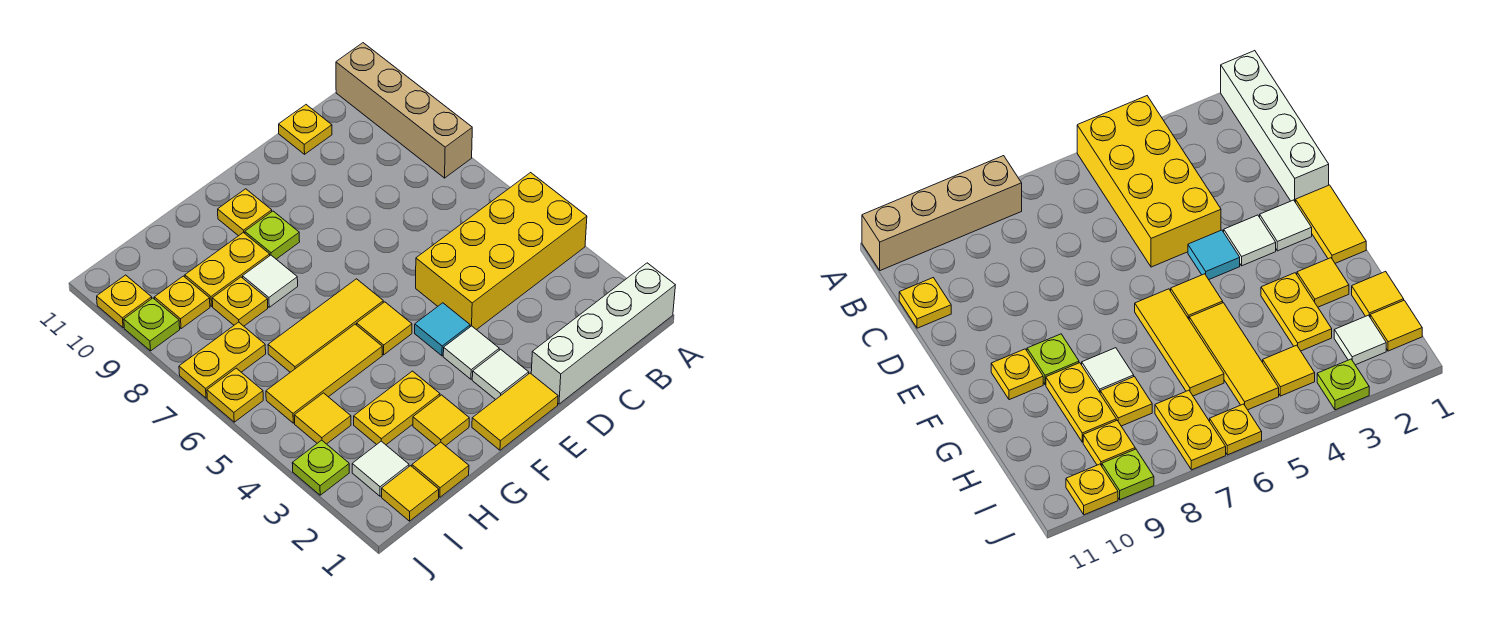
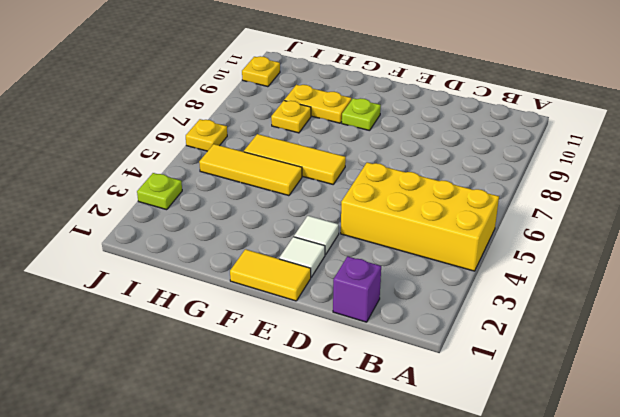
purple 1x1 brick [333,256,381,322] -> white 1x4 brick [531,263,675,404]
none -> tan 1x4 brick [336,43,472,178]
none -> yellow 1x1 plate [279,105,332,154]
none -> cyan 1x1 tile [415,303,470,356]

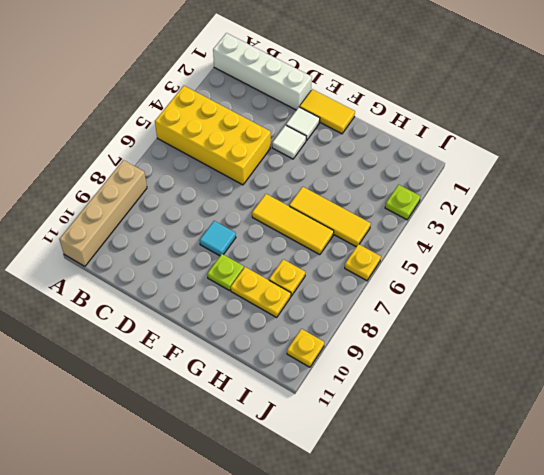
cyan 1x1 tile [200,221,236,256] -> cyan 1x1 tile moved to [415,303,470,356]
none -> yellow 1x1 plate [279,105,332,154]
none -> yellow 1x1 tile [357,302,412,355]
none -> yellow 1x1 plate [218,189,272,236]

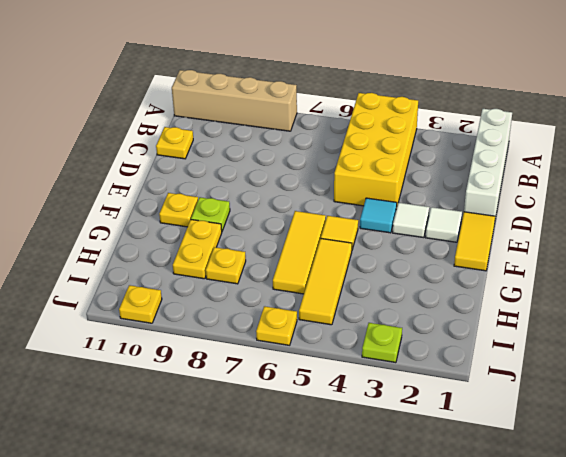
none -> yellow 1x1 tile [413,395,469,446]
none -> yellow 1x2 plate [354,371,440,445]
none -> white 1x1 tile [243,255,298,307]

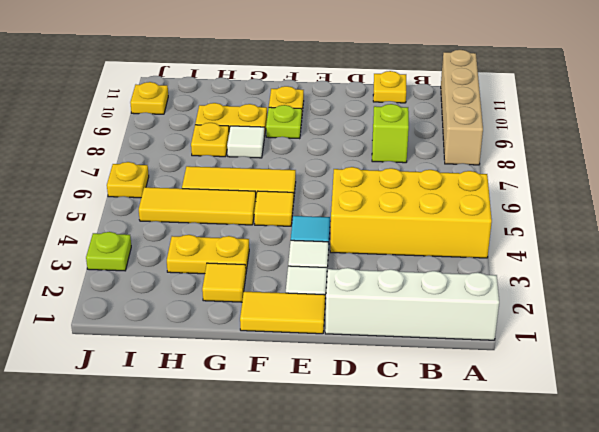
lime 1x1 brick [372,104,409,163] -> none
none -> yellow 1x1 tile [412,442,469,497]
none -> yellow 1x1 tile [382,466,439,521]
none -> white 1x1 tile [352,441,409,496]

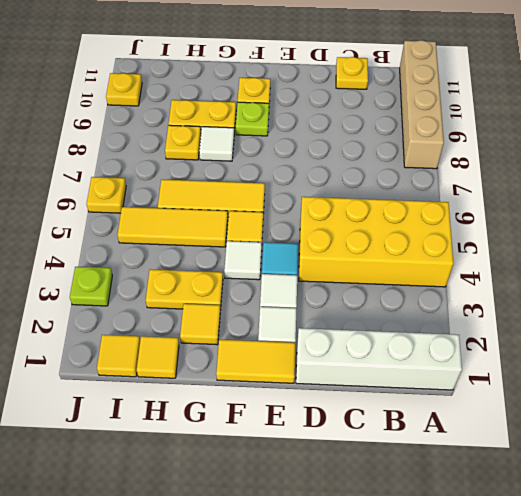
white 1x1 tile [224,241,262,280] -> white 1x1 tile moved to [352,441,409,496]
none -> yellow 1x1 tile [294,393,351,444]
none -> yellow 1x2 plate [179,322,266,398]
none -> yellow 1x1 plate [154,276,210,329]

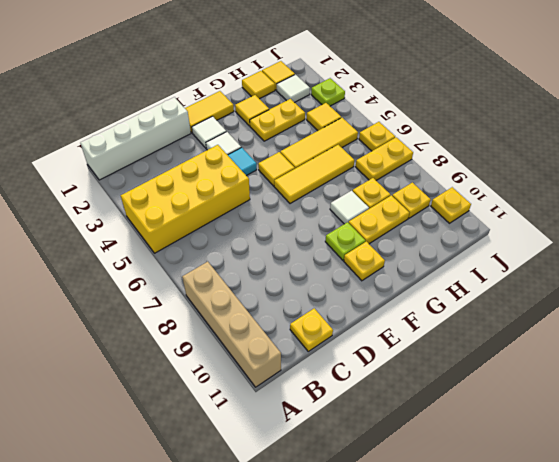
none -> lime 1x1 plate [124,298,180,351]

